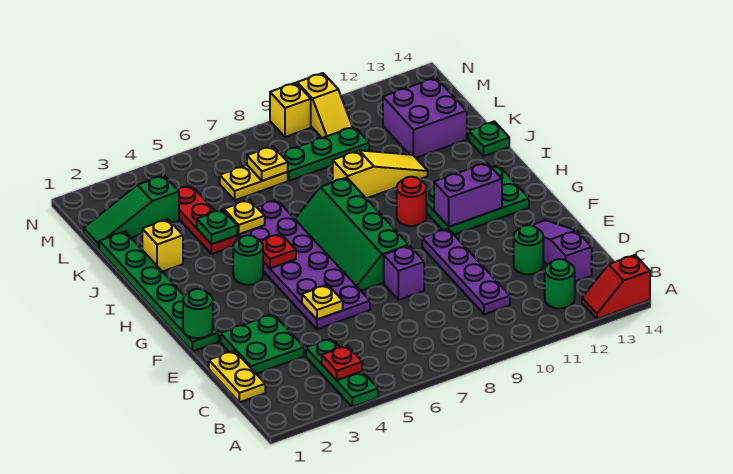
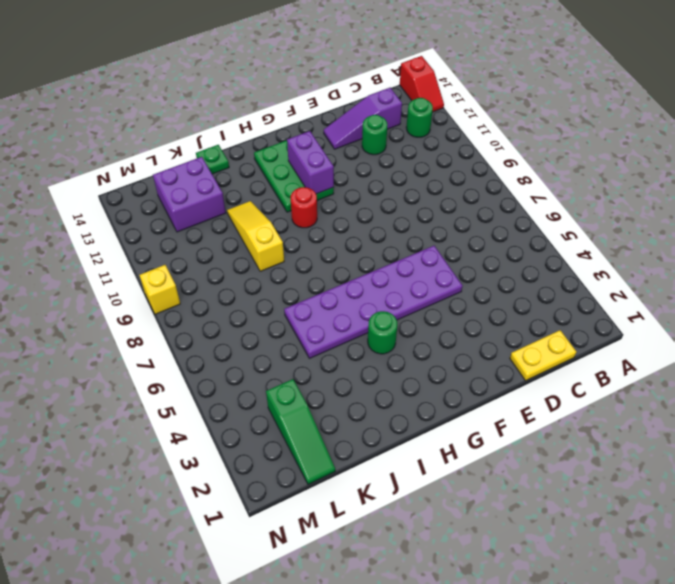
none -> green 1x3 plate [306,338,378,407]
none -> purple 1x4 plate [422,229,510,314]
none -> green 2x2 plate [220,314,304,374]
none -> purple 1x1 brick [384,246,424,300]

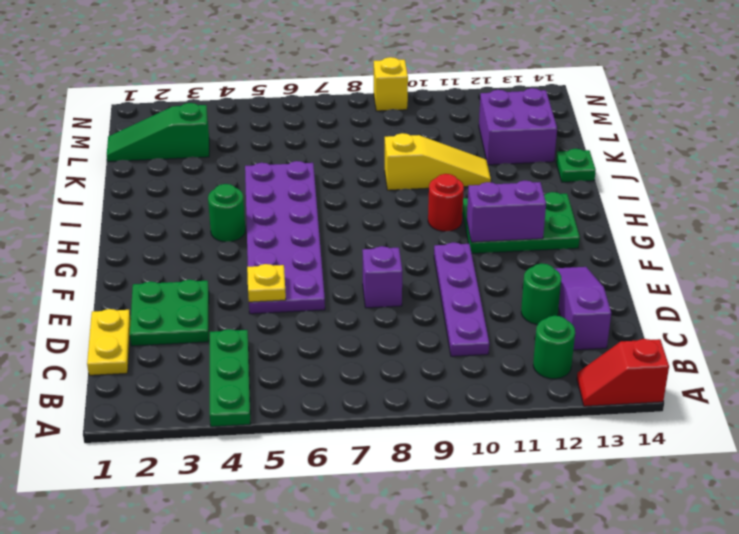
none -> green 1x6 plate [99,232,218,351]
none -> green 2x4 slope [295,178,409,291]
none -> yellow 1x1 brick [142,219,183,272]
none -> red 1x3 plate [178,185,237,254]

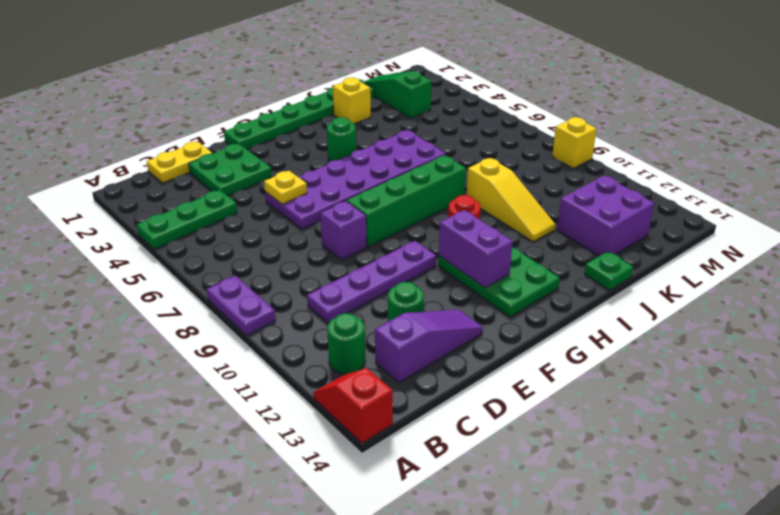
purple 1x2 plate [207,276,276,335] -> none
none -> red 1x3 plate [178,185,237,254]
none -> yellow 1x2 plate [220,165,288,200]
none -> green 1x3 plate [280,127,369,181]
none -> yellow 1x2 slope [297,73,352,138]

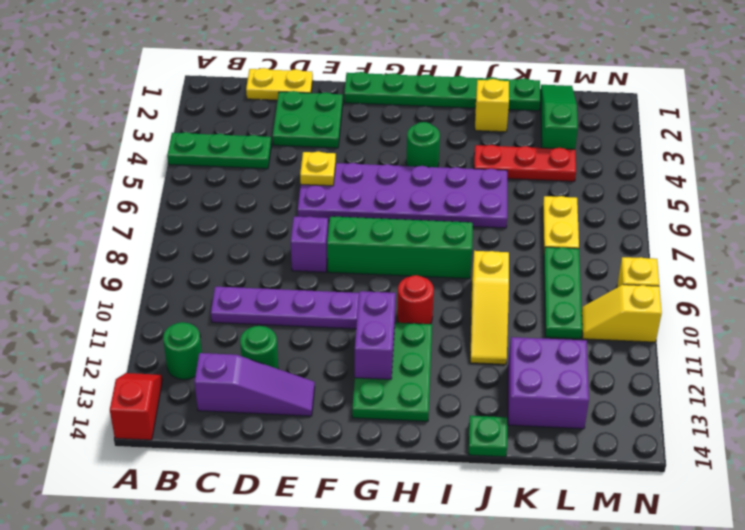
none -> red 1x1 plate [322,346,362,380]
none -> green 1x1 round brick [183,289,213,338]
none -> red 1x1 plate [261,234,296,268]
none -> green 1x1 plate [197,209,237,244]

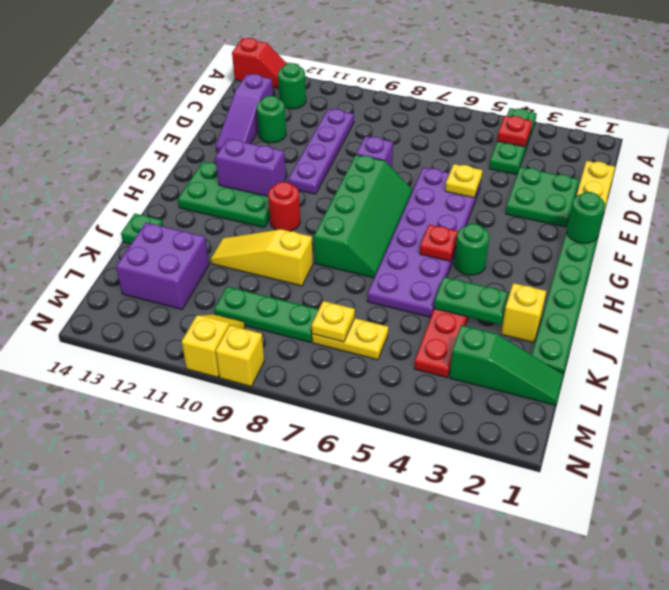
green 1x2 plate [434,277,510,325] -> green 1x1 plate [197,209,237,244]
none -> yellow 1x1 plate [224,200,265,234]

